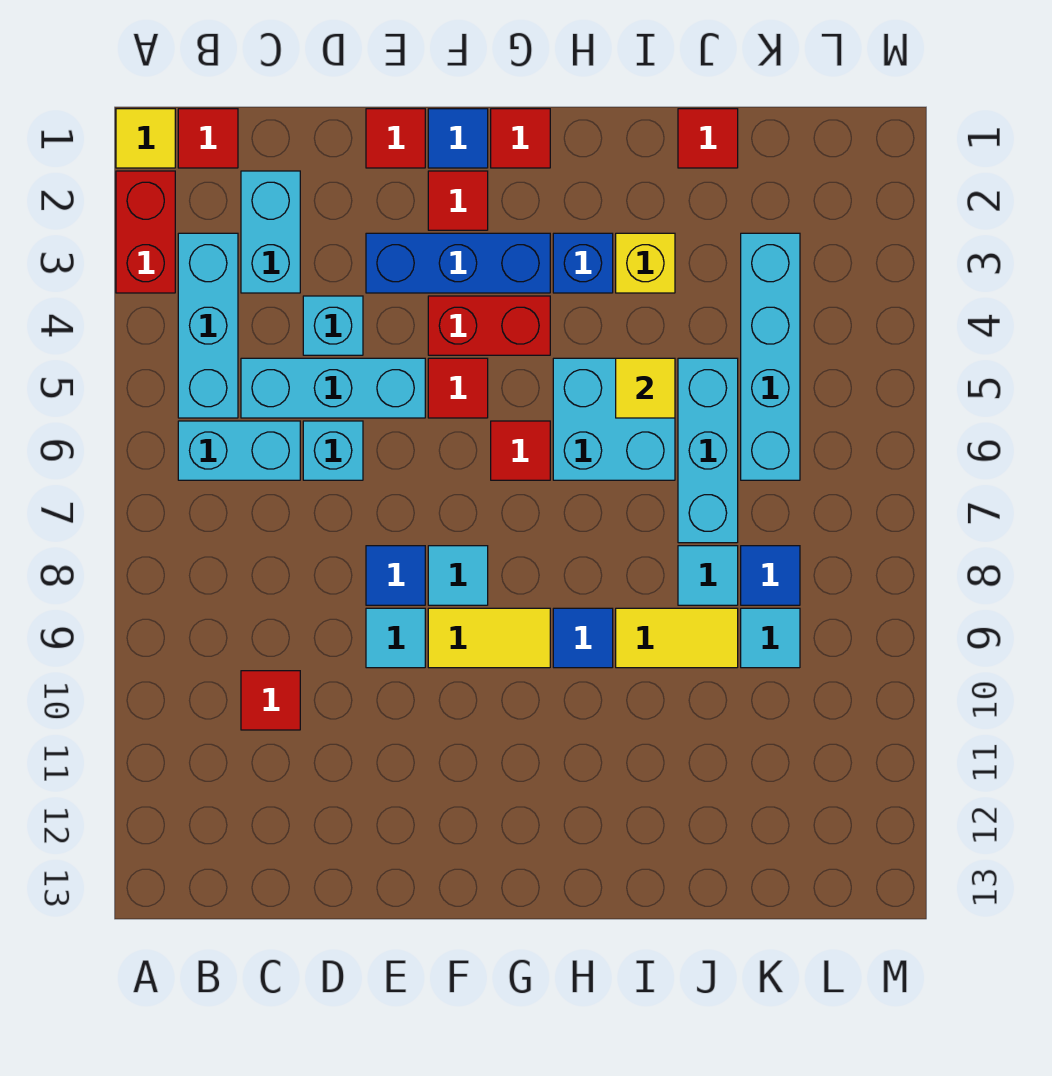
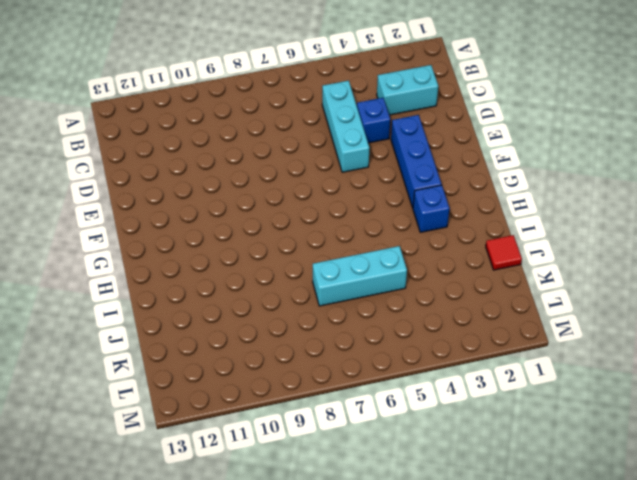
blue 1x1 brick [357,98,390,143] -> cyan 1x1 brick [303,296,363,355]
none -> yellow 1x1 tile [116,109,175,168]
none -> red 1x2 brick [116,171,175,293]
none -> red 1x1 tile [178,109,238,168]
none -> cyan 1x3 brick [178,233,238,418]

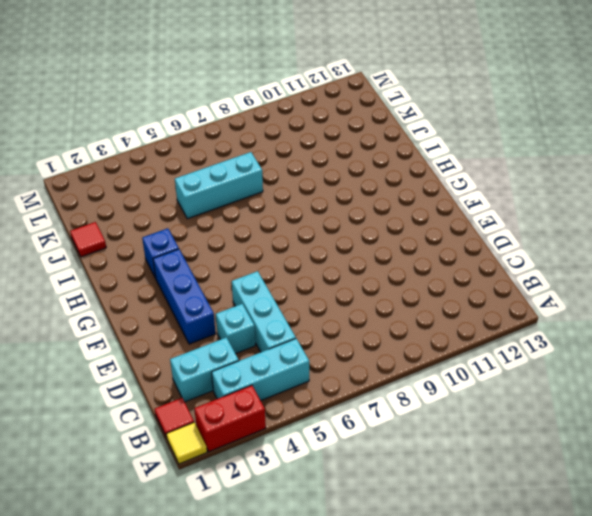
none -> cyan 1x2 brick [178,421,300,480]
none -> red 1x1 tile [241,671,300,730]
none -> cyan 1x1 brick [303,421,363,480]
none -> red 1x1 tile [366,109,425,168]

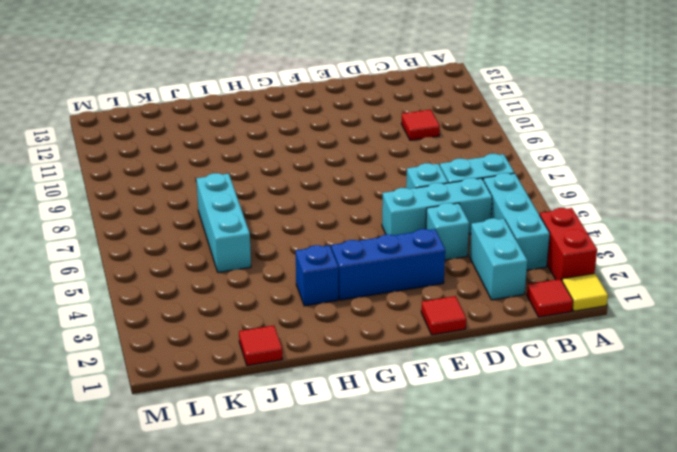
none -> blue 1x1 tile [366,546,425,605]
none -> cyan 1x1 tile [366,608,425,668]
none -> blue 1x1 tile [428,109,488,168]
none -> red 1x1 tile [428,171,488,230]

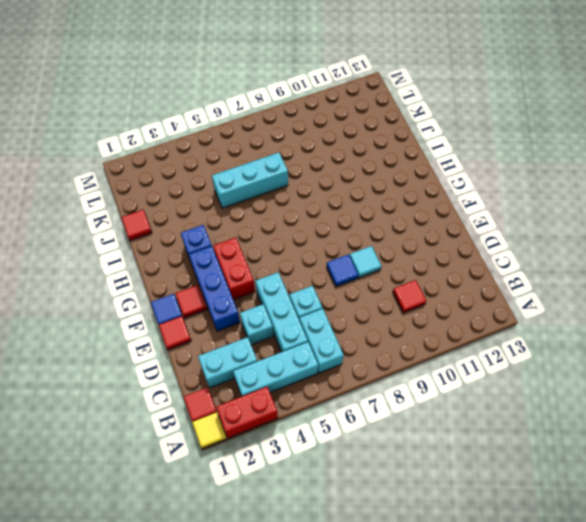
none -> red 1x1 tile [428,358,488,418]
none -> cyan 1x1 tile [428,546,488,605]
none -> yellow 1x2 tile [428,608,550,668]
none -> red 1x1 tile [491,109,550,168]

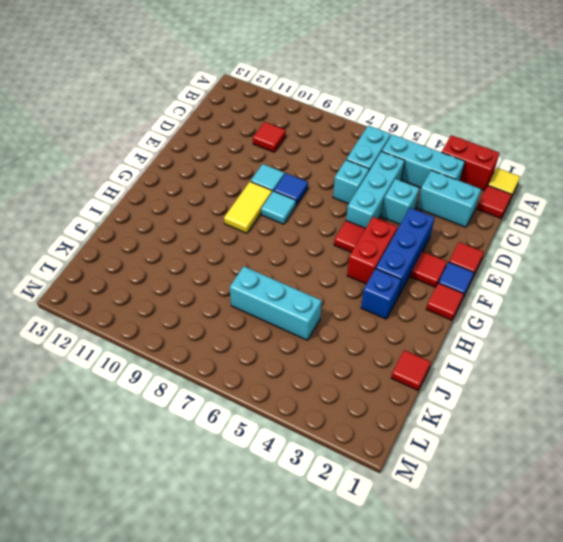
none -> red 1x1 tile [491,421,550,480]
none -> cyan 2x2 brick [553,358,675,480]
none -> blue 1x1 tile [553,608,613,668]
none -> yellow 1x1 brick [616,233,675,293]

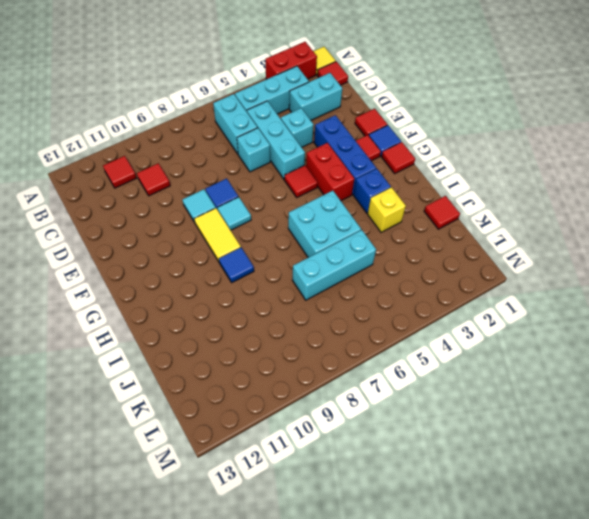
red 1x1 tile [103,156,136,188] -> red 1x1 tile moved to [491,421,550,480]
none -> yellow 1x2 tile [616,608,738,668]
none -> cyan 1x1 tile [678,546,738,605]
none -> cyan 1x4 brick [741,233,800,480]
none -> blue 1x1 tile [741,546,800,605]

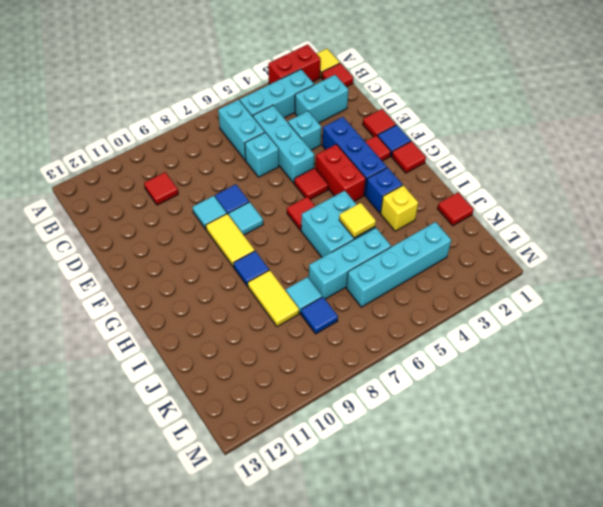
none -> cyan 1x1 tile [741,608,800,668]

